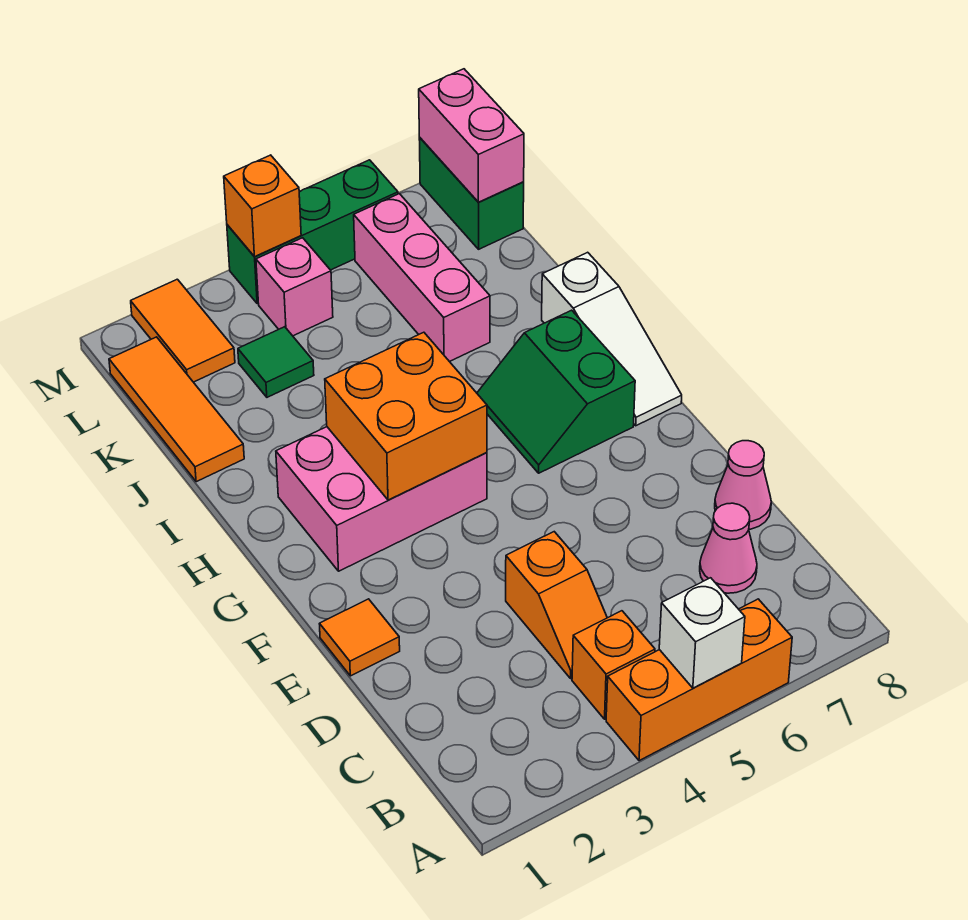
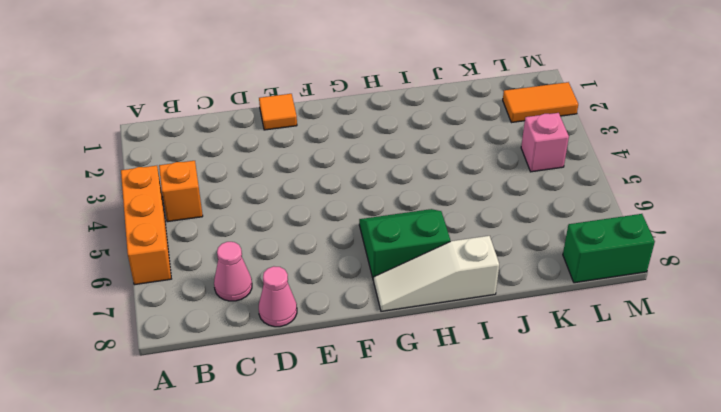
none -> orange 1x2 slope [506,532,607,678]
none -> pink 2x3 brick [276,427,487,571]
none -> orange 1x3 tile [109,337,244,482]

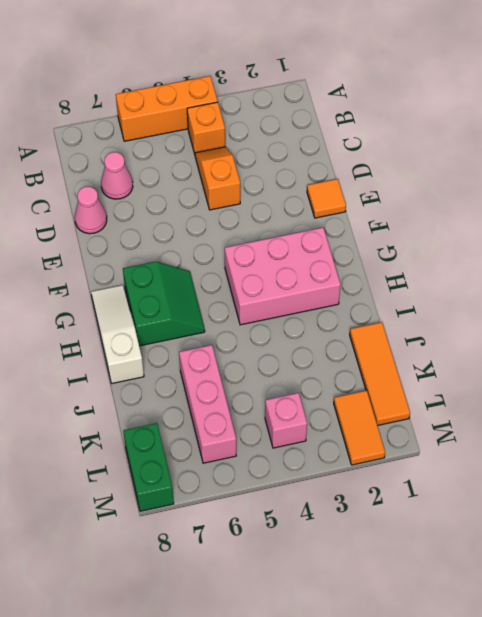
none -> green 1x1 tile [238,327,314,397]
none -> green 1x3 brick [227,160,398,304]
none -> white 1x1 brick [659,578,745,688]

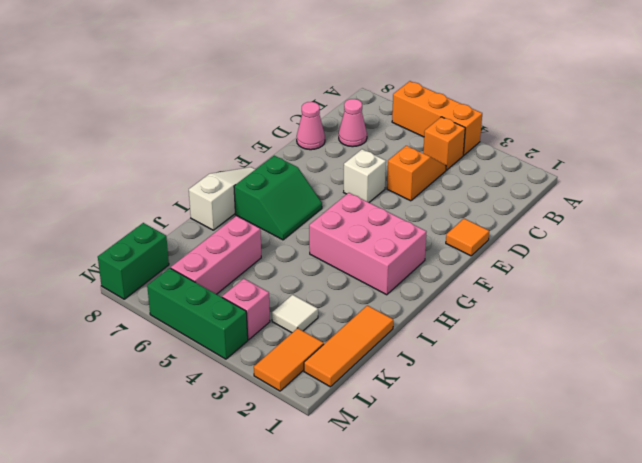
white 1x1 brick [344,149,386,202] -> white 1x1 brick moved to [659,578,745,688]
white 1x1 tile [272,295,318,333] -> green 1x1 tile [238,327,314,397]
none -> orange 2x2 brick [325,332,487,500]
none -> pink 1x2 brick [419,69,524,202]
none -> orange 1x1 brick [224,155,301,257]

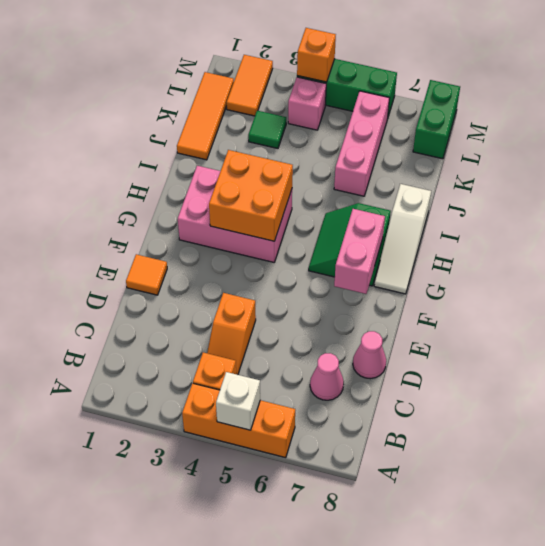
pink 1x2 brick [334,209,385,294] -> pink 1x2 brick moved to [419,69,524,202]

